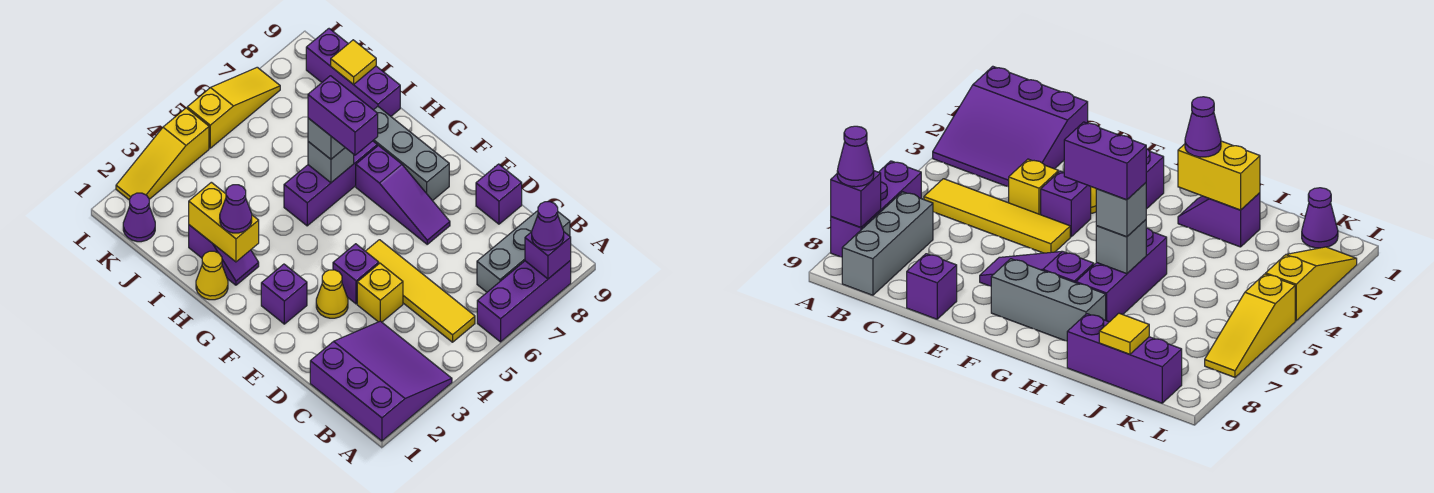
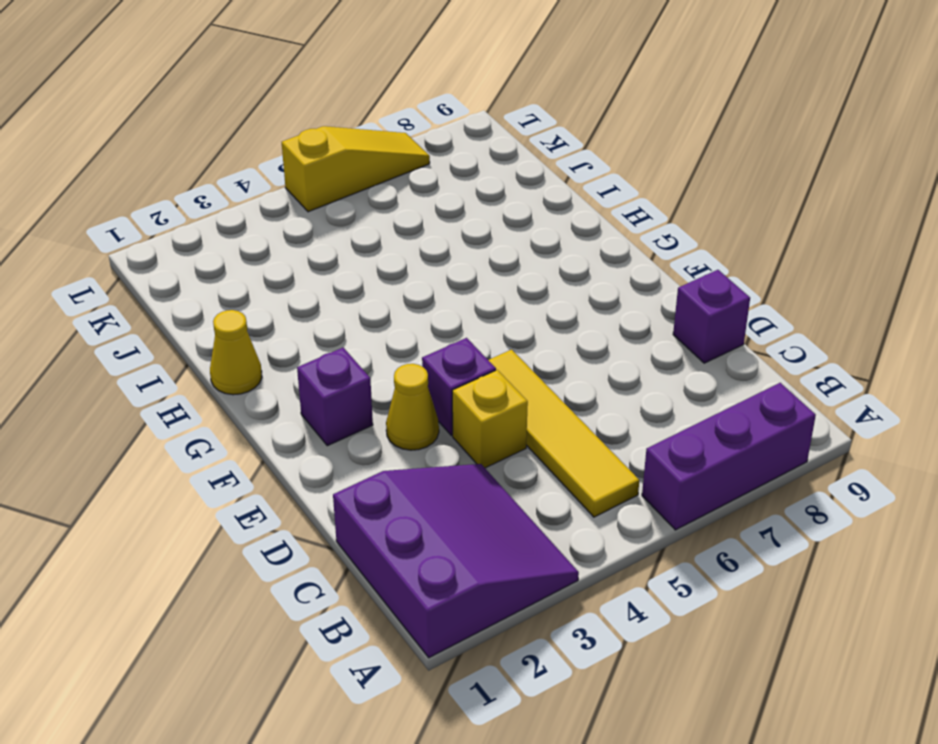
none -> grey 1x3 brick [477,211,570,292]
none -> purple 1x3 slope [356,146,450,244]
none -> grey 1x3 brick [373,107,449,201]

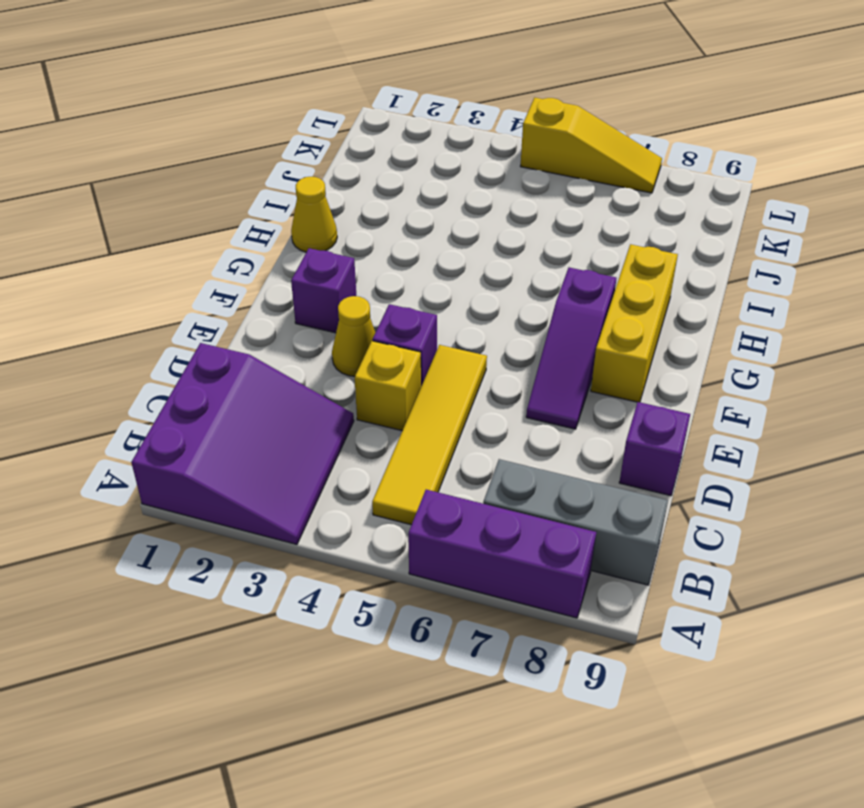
yellow 1x3 brick [591,244,678,402] -> grey 1x3 brick [373,107,449,201]
none -> purple 1x2 slope [189,225,259,285]
none -> purple 1x3 brick [284,141,377,226]
none -> purple 1x3 brick [306,29,400,116]

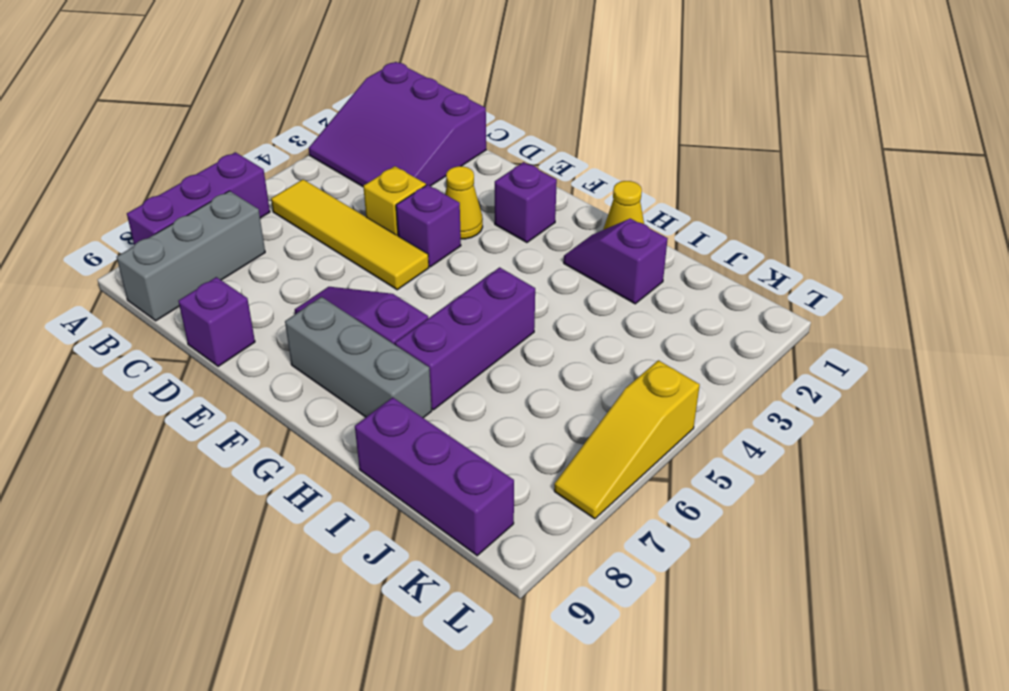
none -> purple 1x1 cone [123,193,155,242]
none -> yellow 1x3 slope [116,108,209,200]
none -> purple 1x1 brick [525,232,571,279]

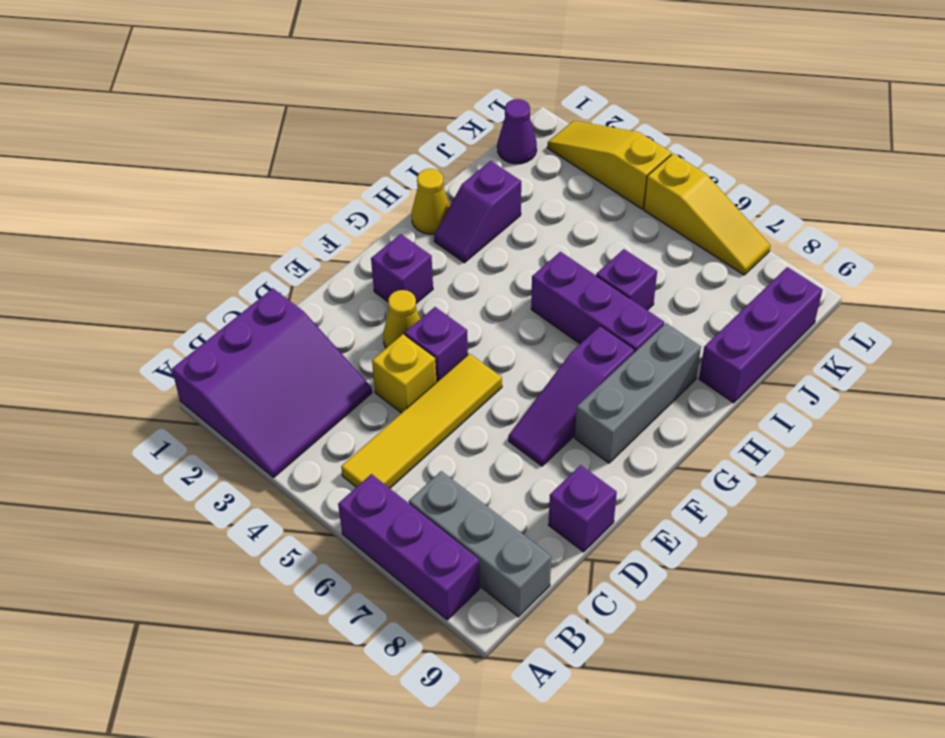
purple 1x1 brick [596,249,657,310] -> purple 1x1 brick moved to [525,232,571,279]
none -> yellow 1x2 brick [189,182,259,262]
none -> grey 1x1 brick [308,142,354,183]
none -> yellow 1x1 tile [331,40,376,85]

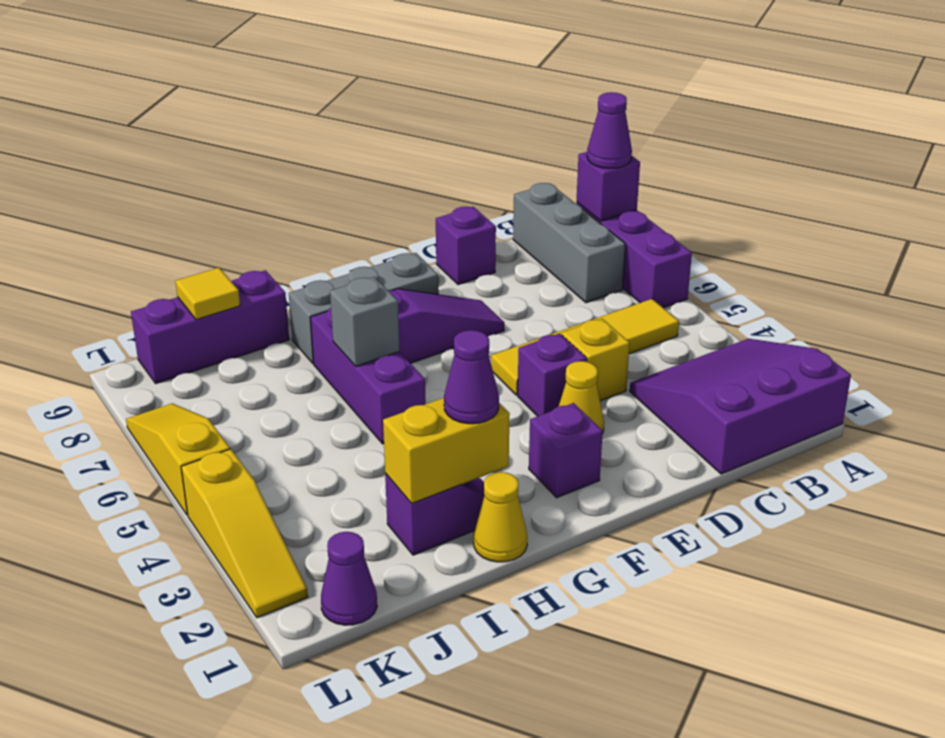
none -> grey 1x1 brick [308,118,345,159]
none -> purple 1x2 brick [308,76,378,155]

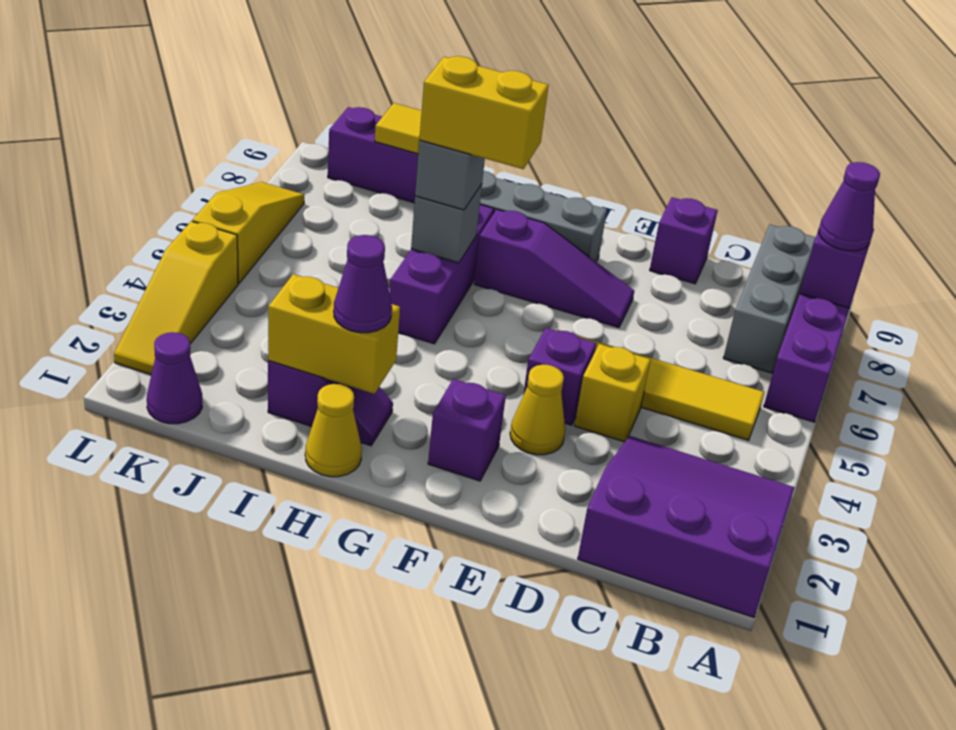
yellow 1x2 brick [419,56,549,169] -> purple 1x2 brick [308,76,378,155]

